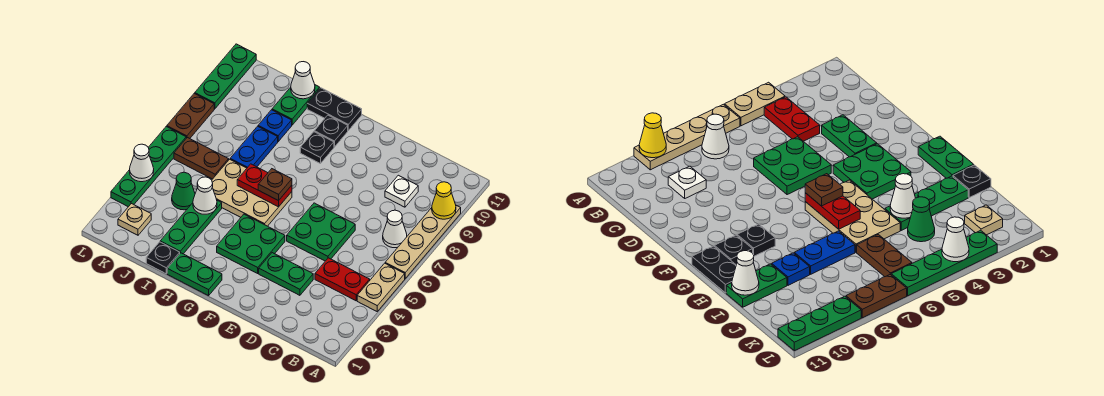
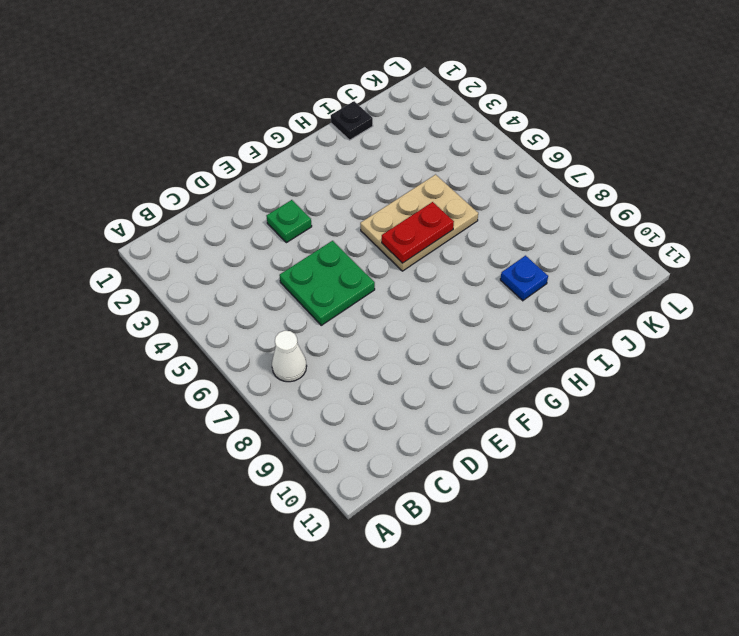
green 1x1 plate [266,200,312,243] -> green 1x2 plate [259,253,313,295]
none -> tan 1x2 plate [357,263,405,311]
none -> tan 1x4 plate [385,205,461,278]
none -> red 1x2 plate [315,258,370,301]
none -> white 1x1 plate [385,175,418,207]

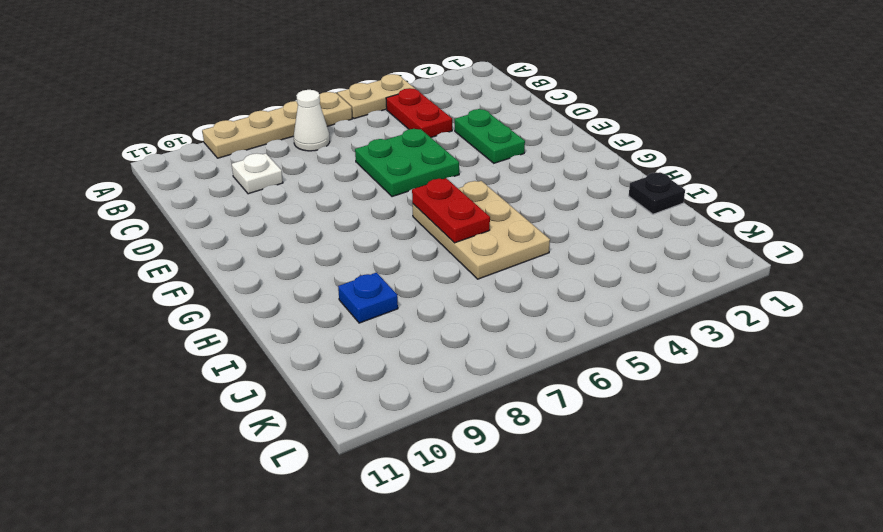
none -> green 2x2 plate [217,214,285,273]
none -> green 1x2 plate [167,253,222,296]
none -> black 1x1 plate [300,132,334,164]
none -> black 1x1 plate [314,115,348,147]

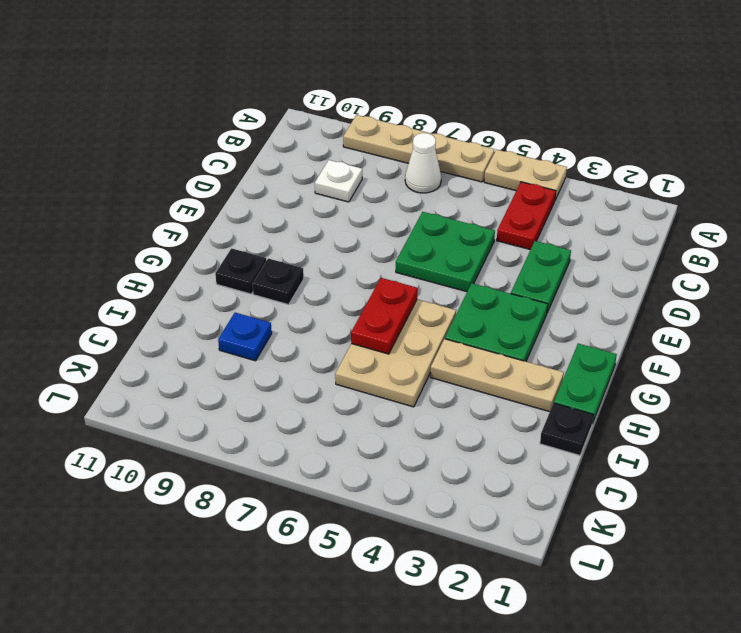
tan 1x3 plate [430,339,564,412] -> none
none -> black 1x2 plate [307,88,362,130]
none -> green 1x3 plate [160,200,222,254]
none -> blue 1x2 plate [230,126,278,168]
none -> green 1x2 plate [272,85,320,125]

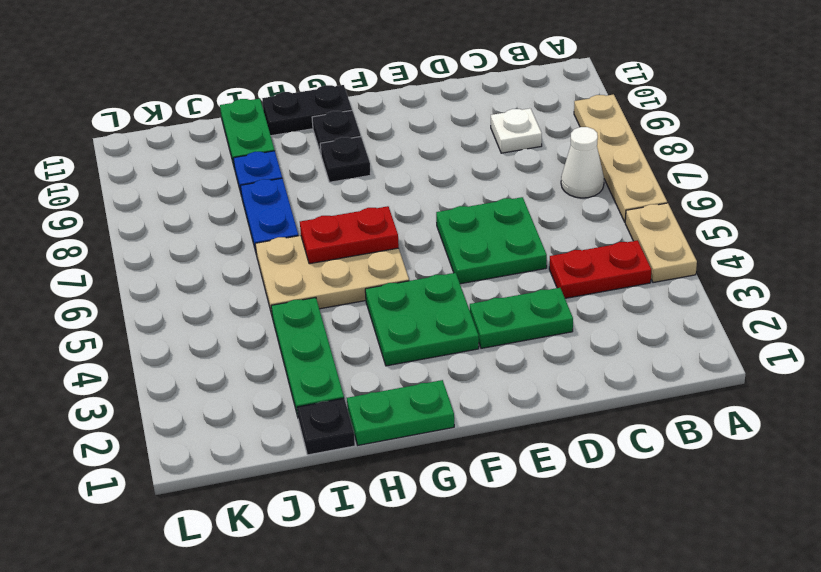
none -> green 1x1 cone [172,172,195,210]
none -> brown 1x2 plate [174,137,229,179]
none -> tan 1x1 plate [118,204,151,235]
none -> green 1x4 plate [111,126,186,207]

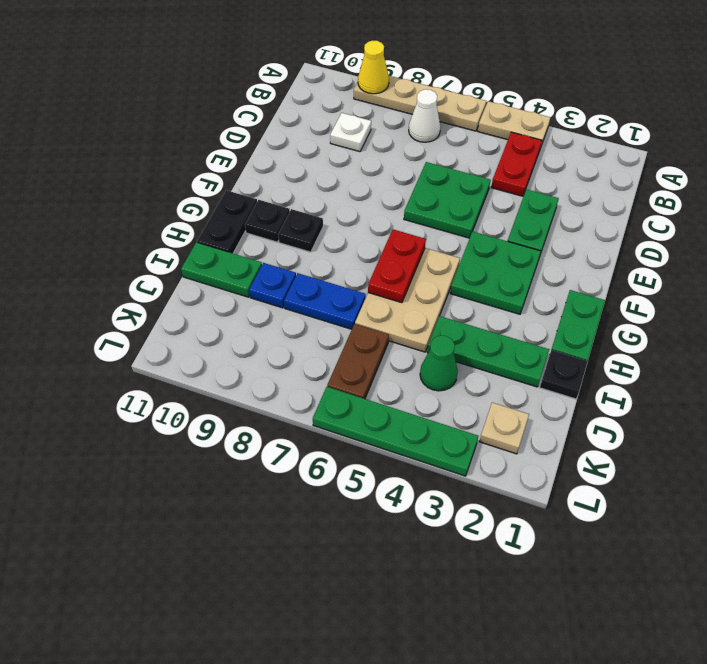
none -> brown 1x2 plate [167,93,214,138]
none -> green 1x3 plate [195,44,256,109]
none -> white 1x1 cone [193,177,217,214]
none -> white 1x1 cone [291,62,315,99]

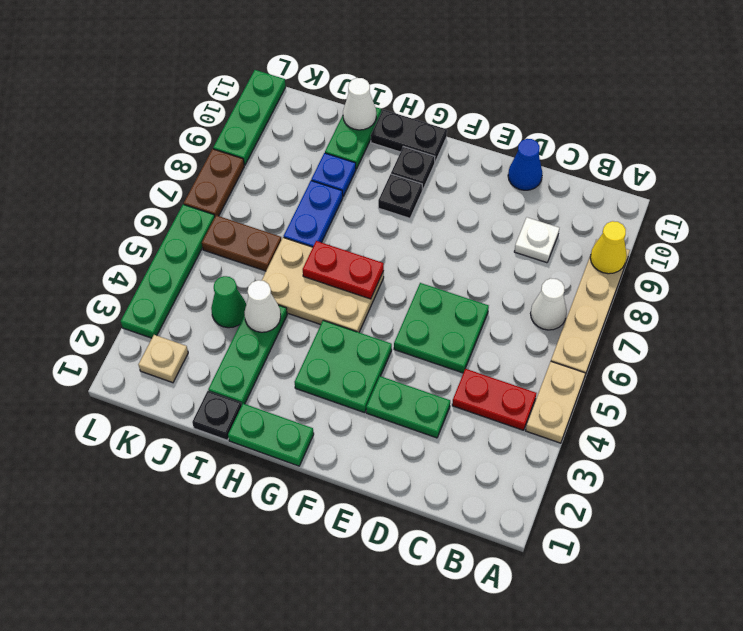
blue 1x1 cone [508,139,542,190] -> none
none -> white 1x1 cone [130,144,154,182]
none -> brown 1x1 plate [258,169,292,201]

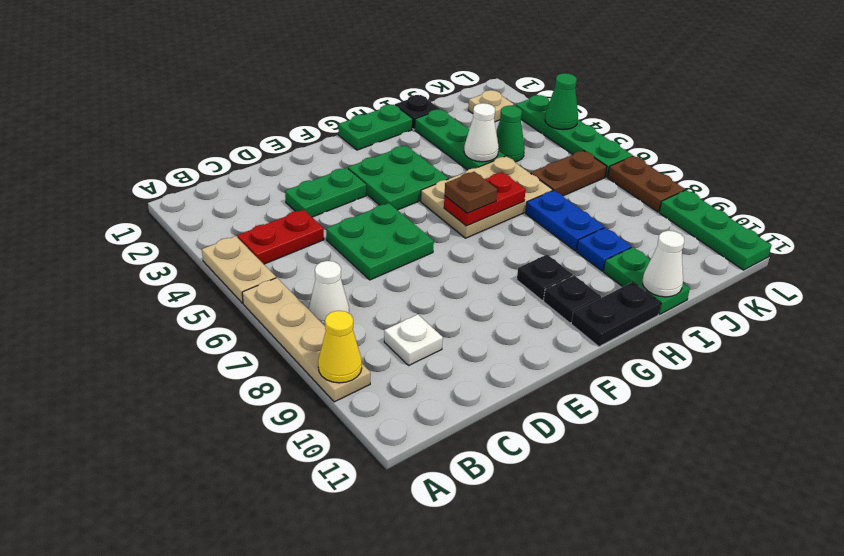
green 1x1 cone [545,73,578,130] -> white 1x1 cone [130,144,154,182]

